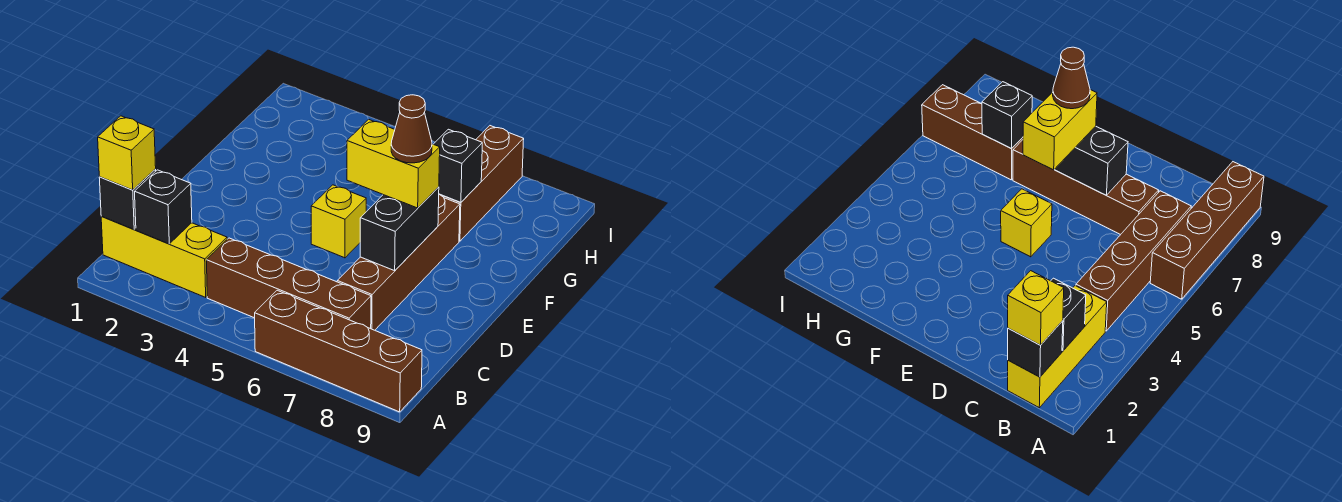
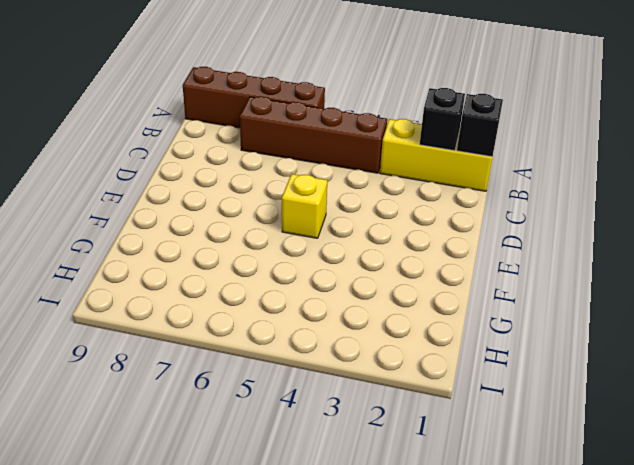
none -> brown 1x4 brick [337,195,460,330]
none -> brown 1x3 brick [439,126,524,241]
none -> black 1x2 brick [360,187,439,271]

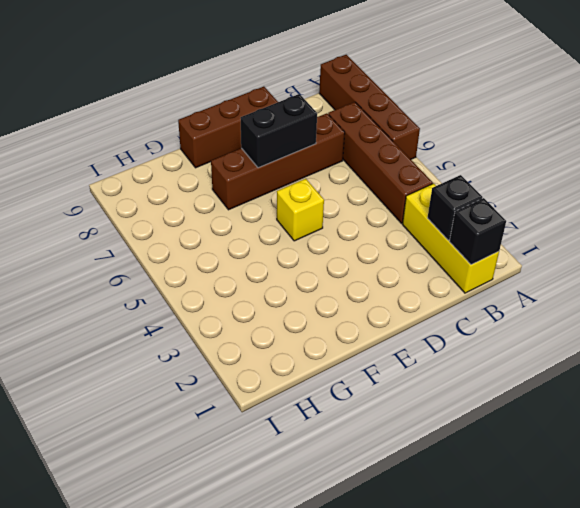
brown 1x3 brick [178,87,278,168] -> brown 1x3 brick moved to [439,126,524,241]
none -> black 1x1 brick [434,129,482,203]
none -> yellow 1x1 brick [98,116,156,190]
none -> yellow 1x2 brick [347,119,440,208]

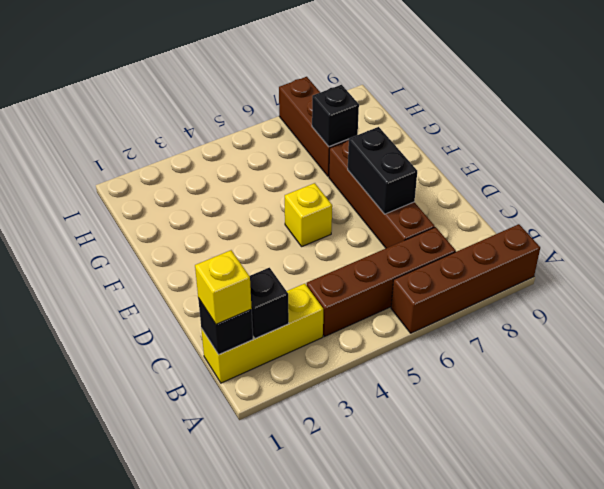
none -> yellow 1x2 brick [347,119,440,208]
none -> brown 1x1 cone [391,95,432,163]

